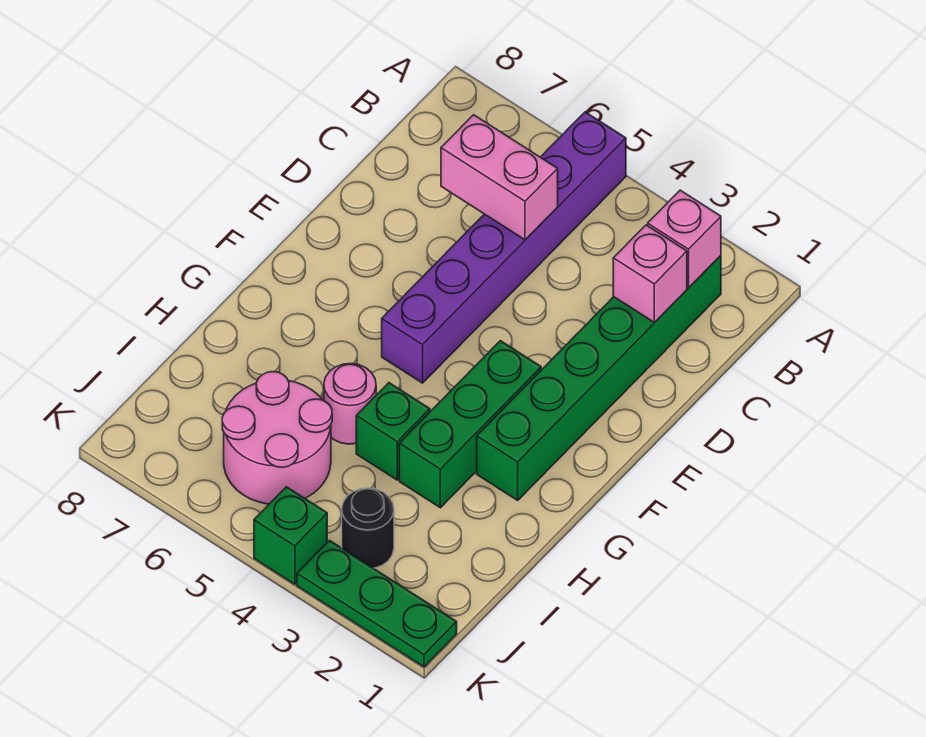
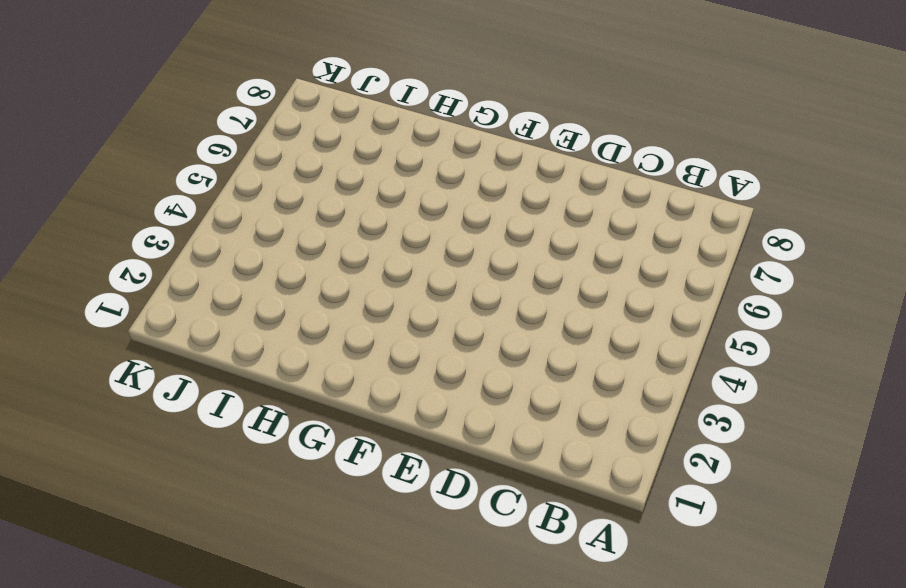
none -> purple 1x6 brick [382,112,626,383]
none -> green 1x6 brick [477,256,721,500]
none -> green 1x3 brick [399,341,541,508]

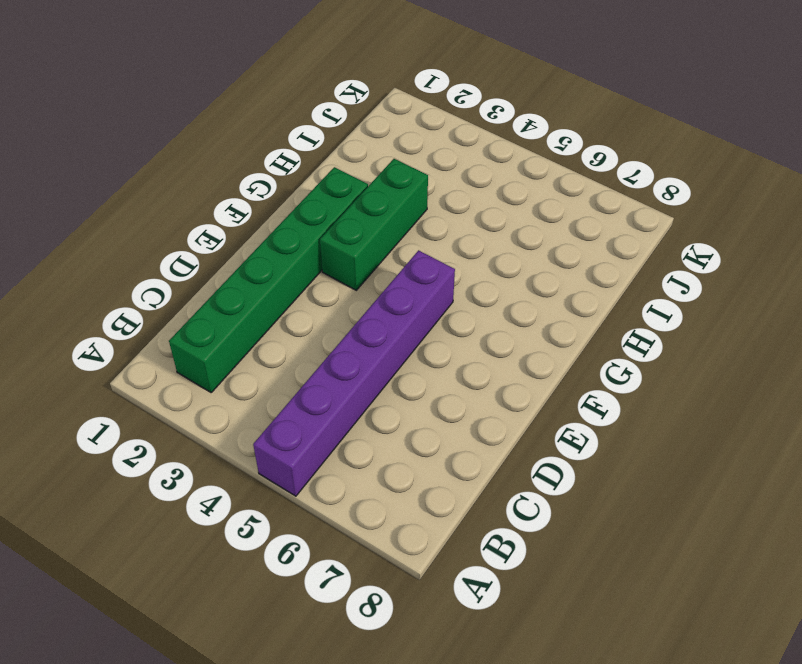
none -> green 1x1 brick [356,383,430,480]
none -> pink 1x1 round brick [324,364,376,444]
none -> pink 2x2 round brick [222,372,332,504]

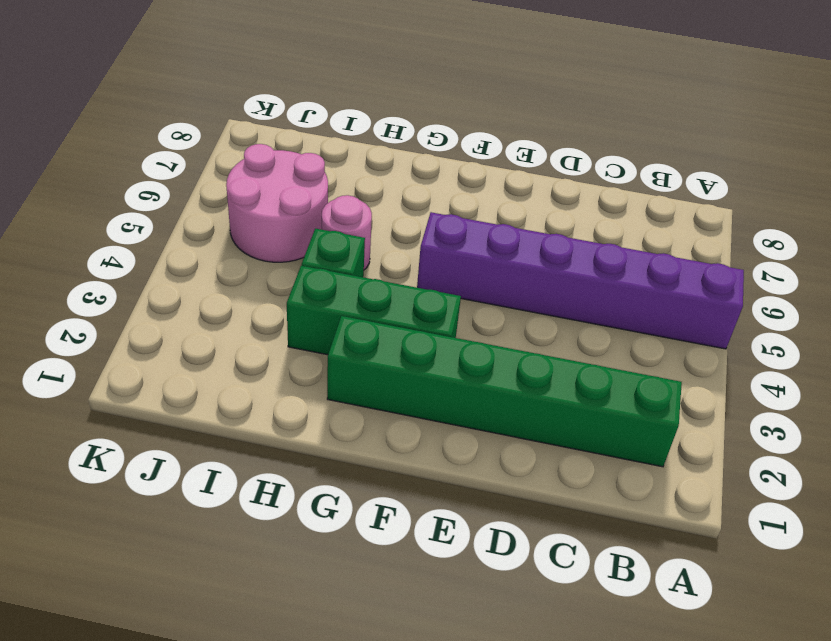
none -> black 1x1 round brick [342,488,394,568]
none -> green 1x3 plate [297,540,457,667]
none -> green 1x1 brick [254,487,327,584]

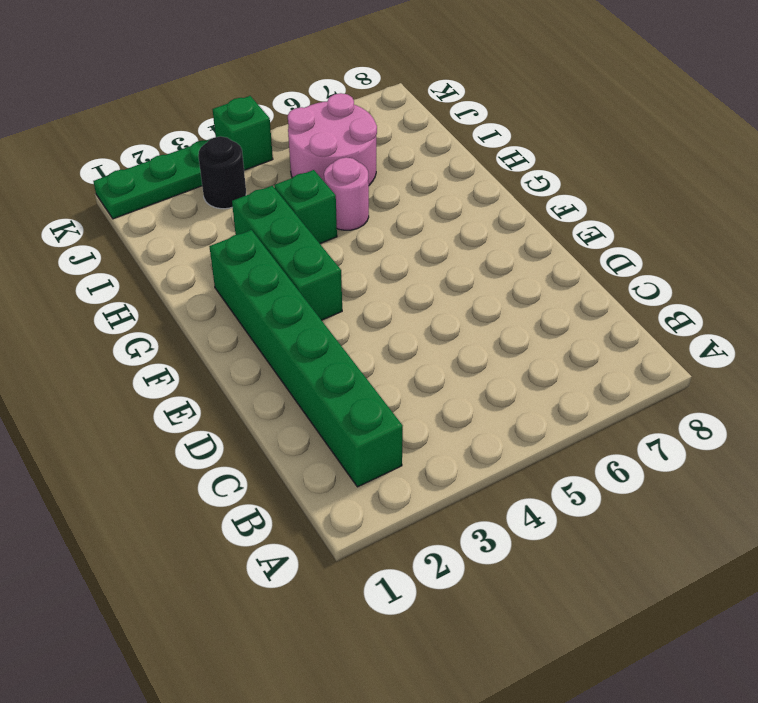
none -> purple 1x6 brick [382,112,626,383]
none -> pink 1x1 brick [648,190,721,288]
none -> pink 1x1 brick [613,225,687,323]

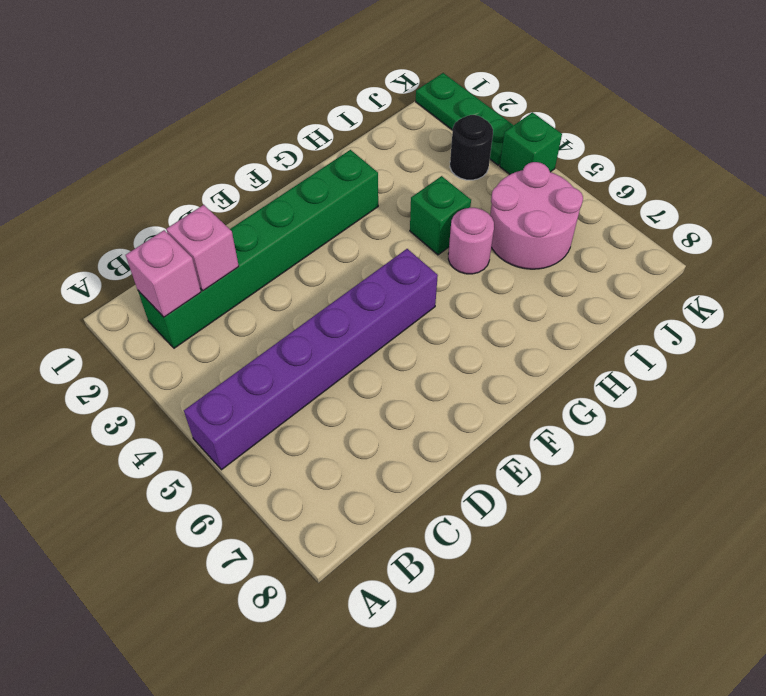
none -> green 1x3 brick [399,341,541,508]
none -> pink 1x2 brick [441,115,558,240]

